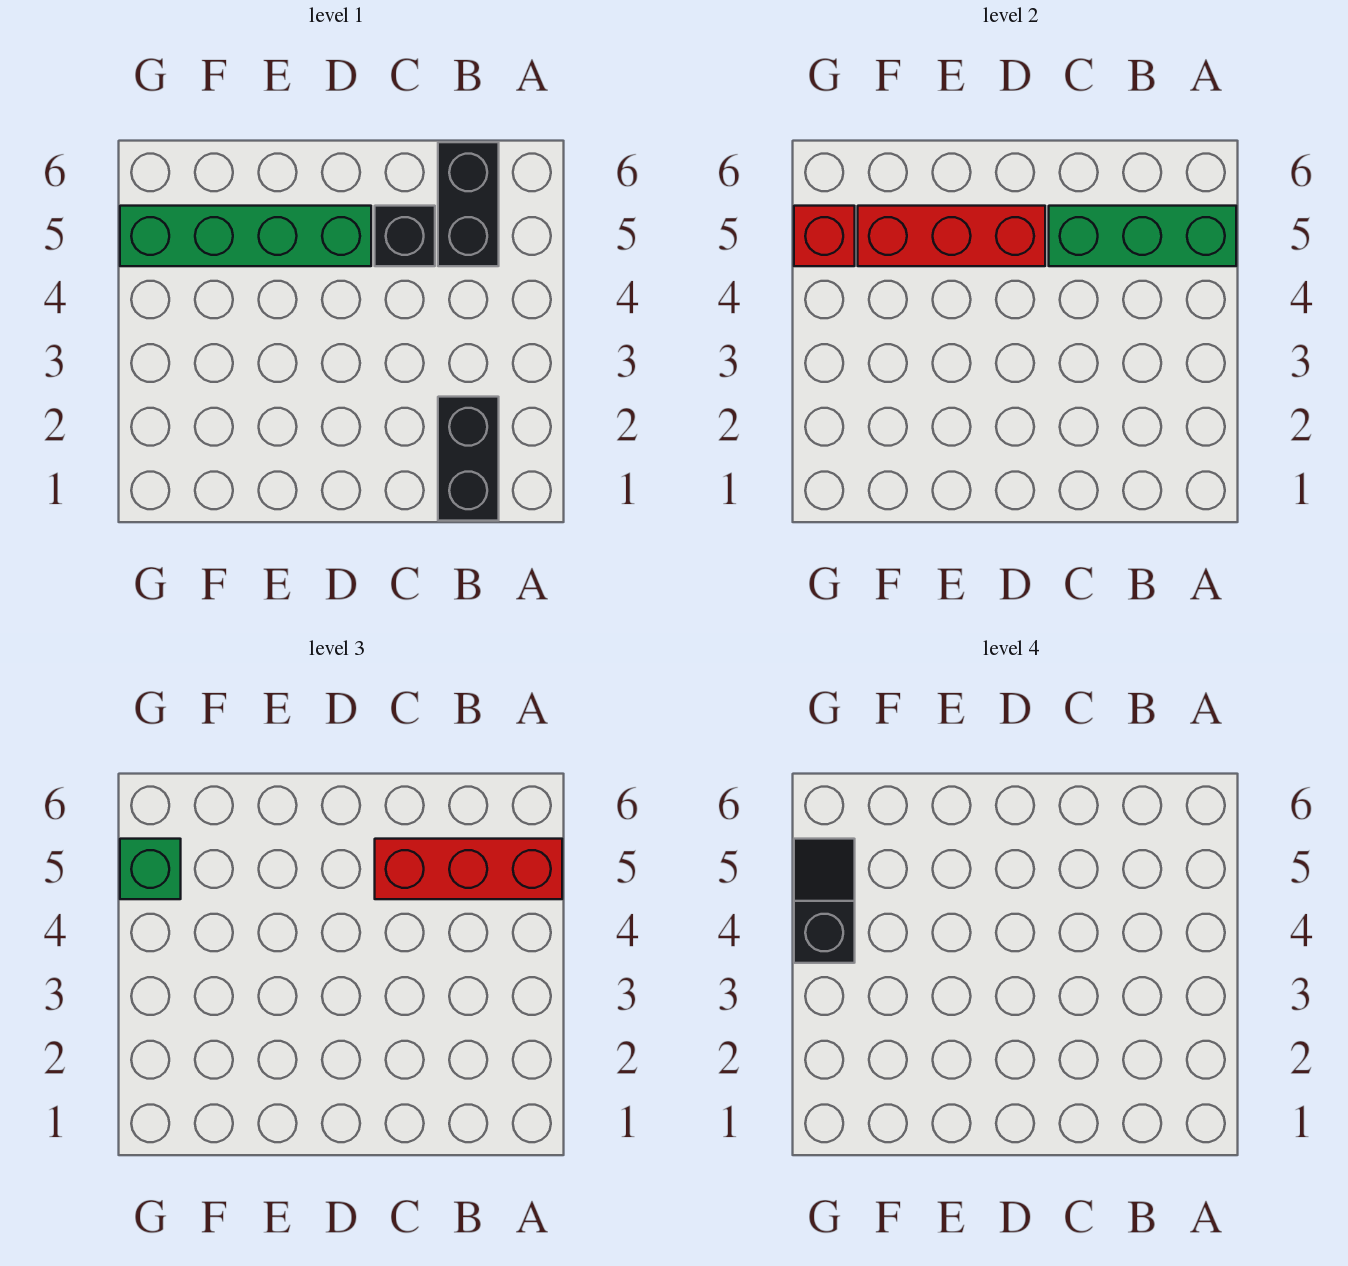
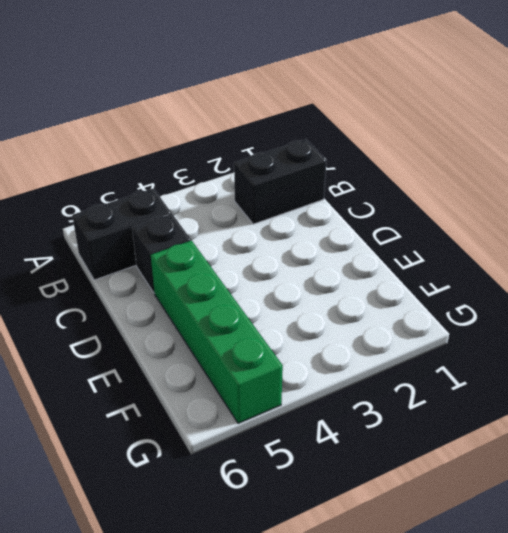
none -> green 1x3 brick [1049,206,1236,266]
none -> red 1x3 brick [858,206,1045,266]

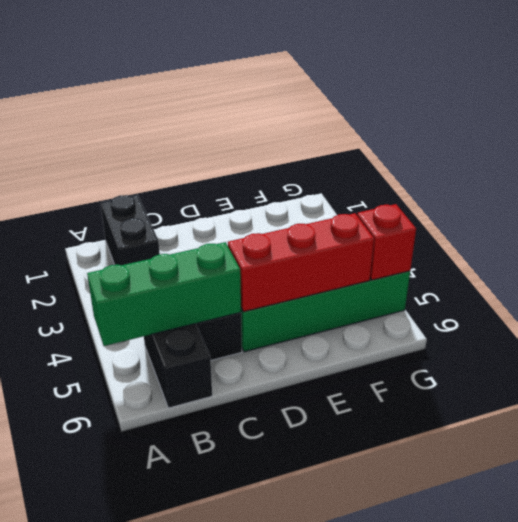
none -> red 1x3 brick [375,839,562,899]
none -> green 1x1 brick [120,839,181,899]

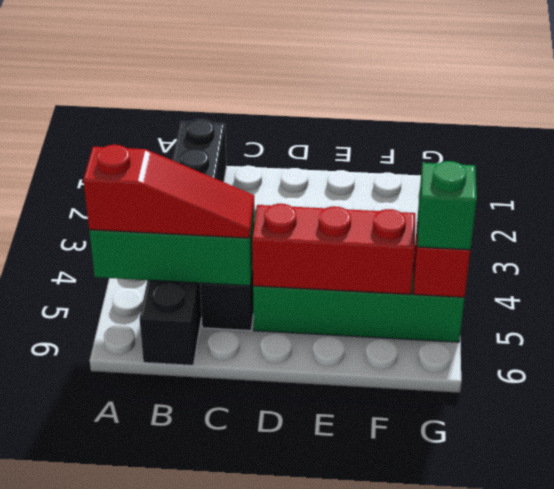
red 1x3 slope [83,145,254,238] -> red 1x3 brick [375,839,562,899]
none -> black 1x2 slope [794,839,855,963]

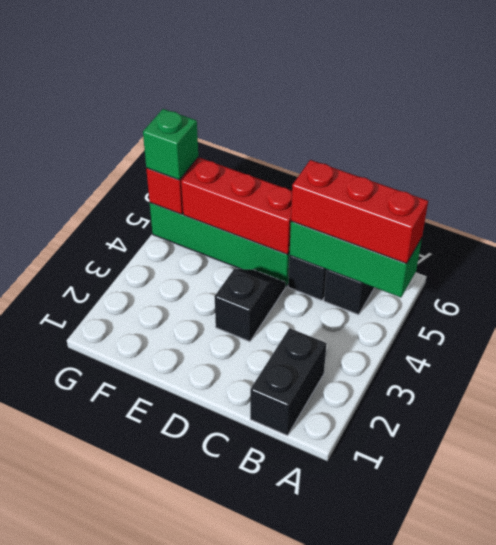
black 1x2 slope [215,269,286,342] -> black 1x2 slope moved to [794,839,855,963]

